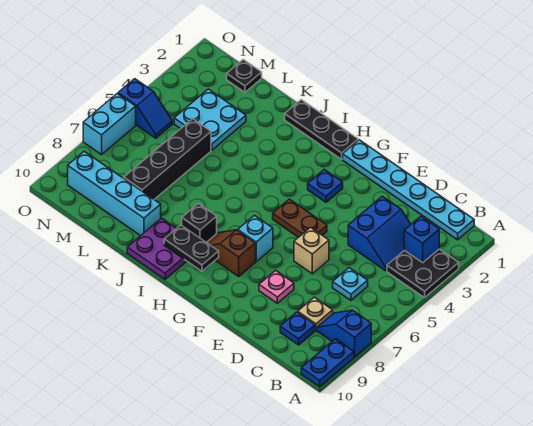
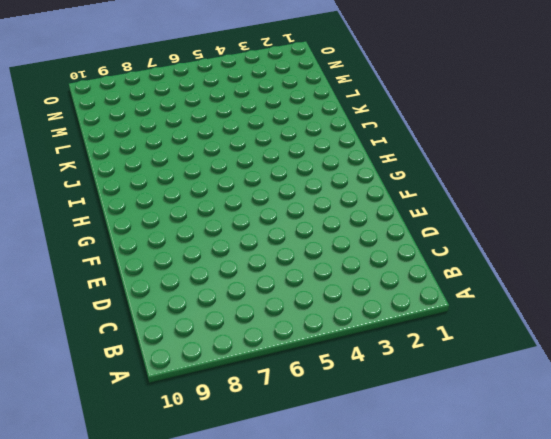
none -> black 2x2 plate [387,249,459,298]
none -> blue 1x2 slope [317,310,371,357]
none -> blue 1x2 plate [301,339,354,387]

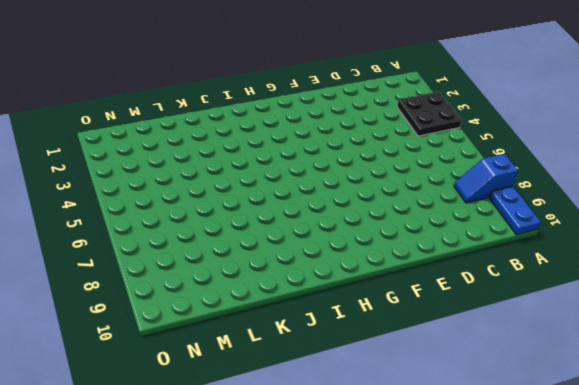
none -> cyan 1x6 plate [343,140,474,240]
none -> blue 2x2 slope [348,196,411,271]
none -> cyan 1x1 plate [333,268,368,300]

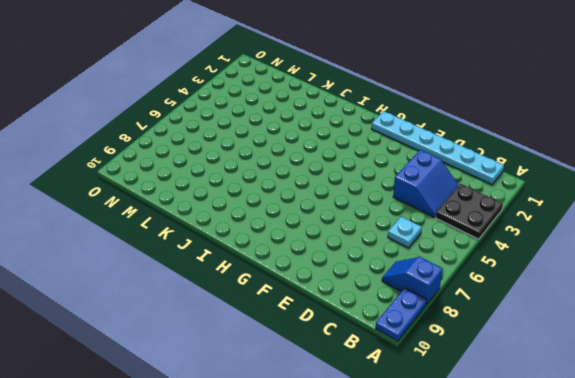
none -> tan 1x1 plate [298,297,333,330]
none -> blue 1x1 plate [280,312,315,345]
none -> tan 1x1 brick [294,227,329,274]

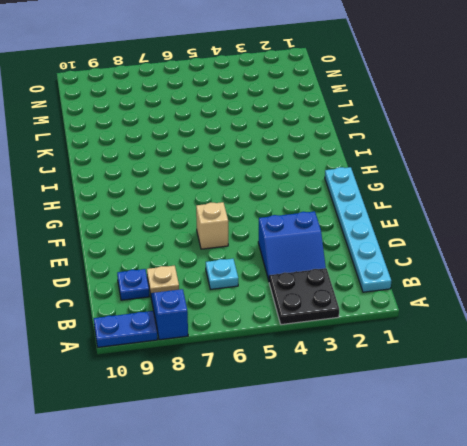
none -> pink 1x1 plate [259,270,294,303]
none -> brown 1x2 plate [273,199,327,237]
none -> blue 1x1 plate [308,169,343,202]

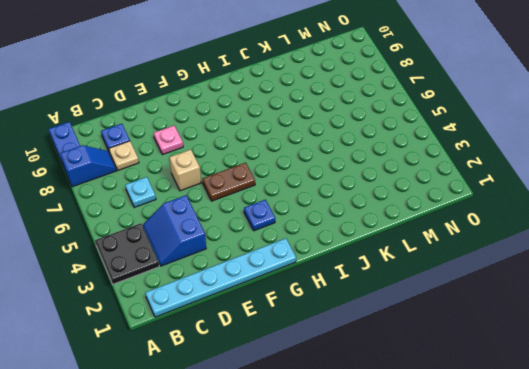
none -> cyan 1x1 brick [238,216,273,262]
none -> brown 1x2 slope [206,230,255,276]
none -> black 1x3 plate [285,100,358,159]

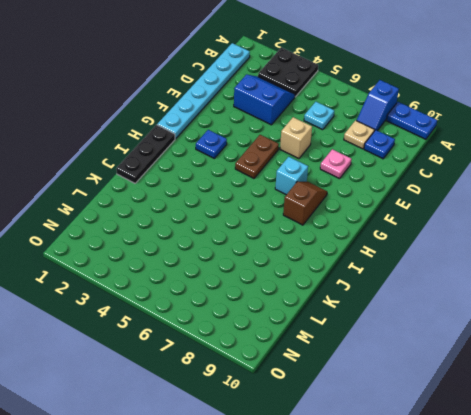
brown 1x2 slope [283,182,327,225] -> brown 1x2 slope turned to [206,230,255,276]
none -> black 1x1 brick [182,203,217,242]
none -> purple 2x2 plate [127,218,187,279]
none -> cyan 1x4 brick [68,151,161,236]

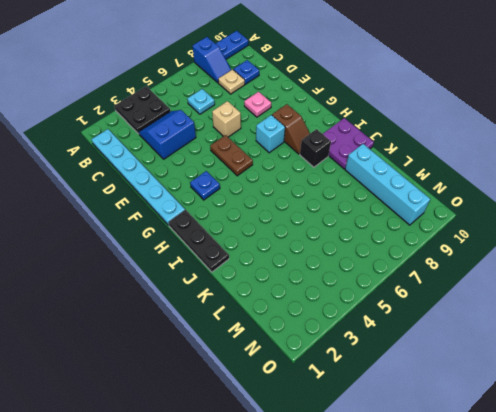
none -> cyan 2x2 plate [174,89,246,150]
none -> black 1x4 brick [124,119,211,199]
none -> black 1x1 plate [227,59,262,92]

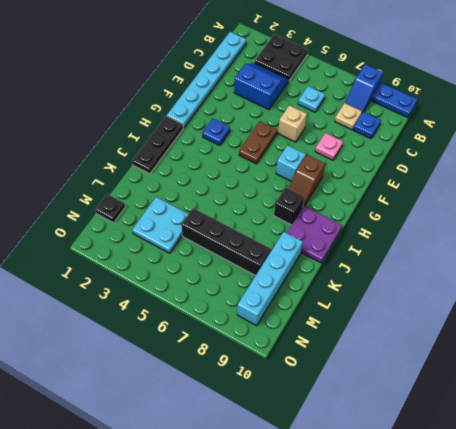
none -> blue 1x2 slope [118,79,172,138]
none -> cyan 1x2 brick [83,93,136,155]
none -> blue 1x1 brick [404,217,439,263]

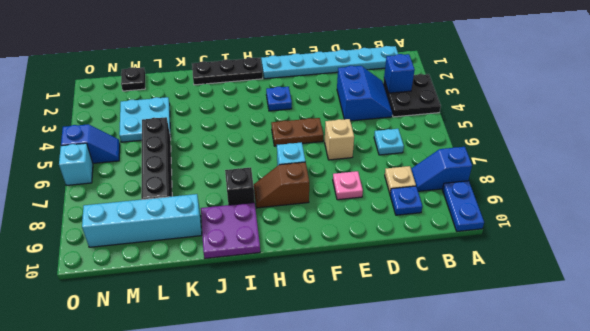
cyan 1x1 brick [59,143,93,185] -> cyan 1x2 brick [83,93,136,155]
none -> black 1x2 plate [164,225,219,271]

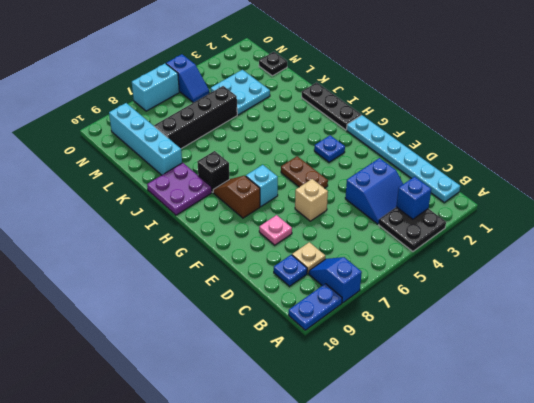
none -> cyan 1x1 plate [333,268,368,300]
none -> black 1x2 plate [164,225,219,271]

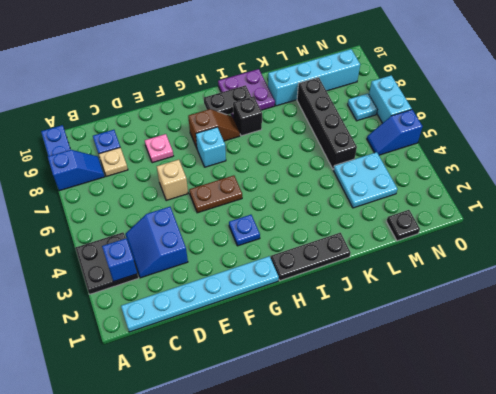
cyan 1x1 plate [348,94,377,121] -> cyan 1x1 plate moved to [333,268,368,300]

